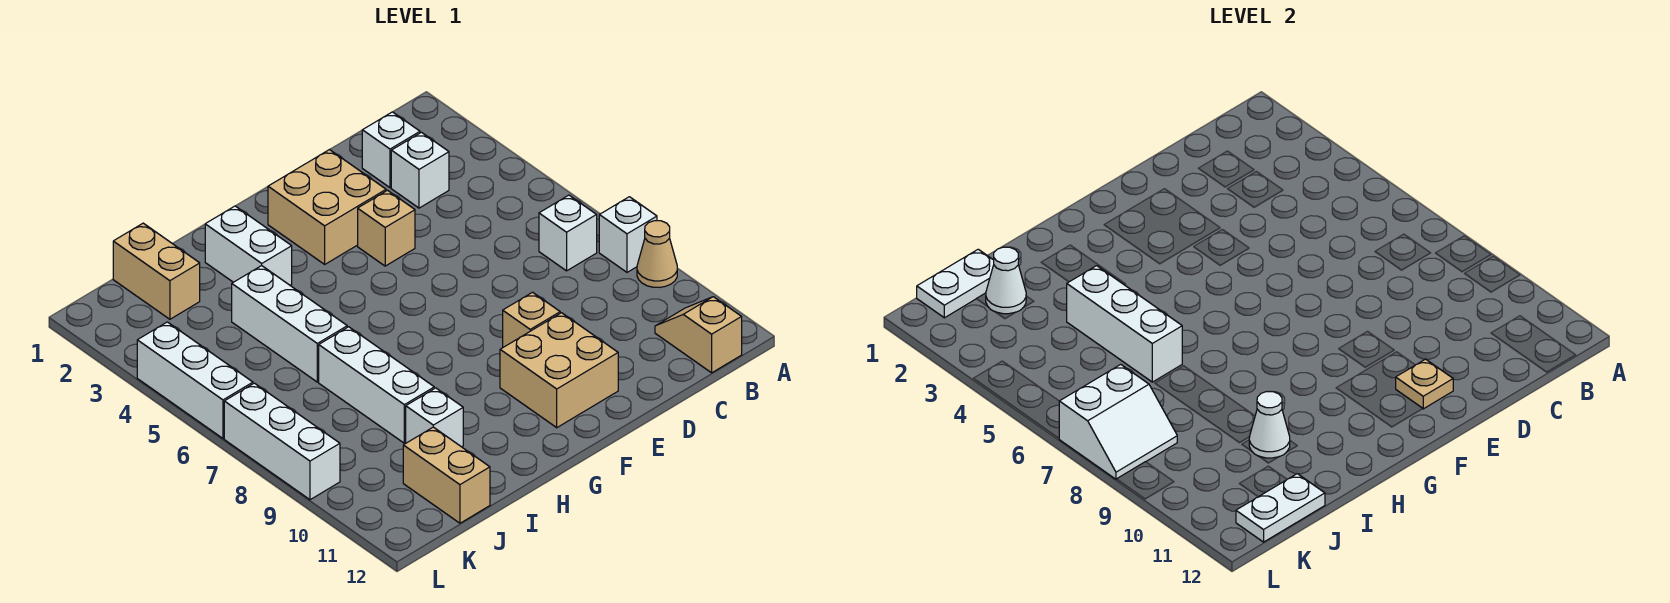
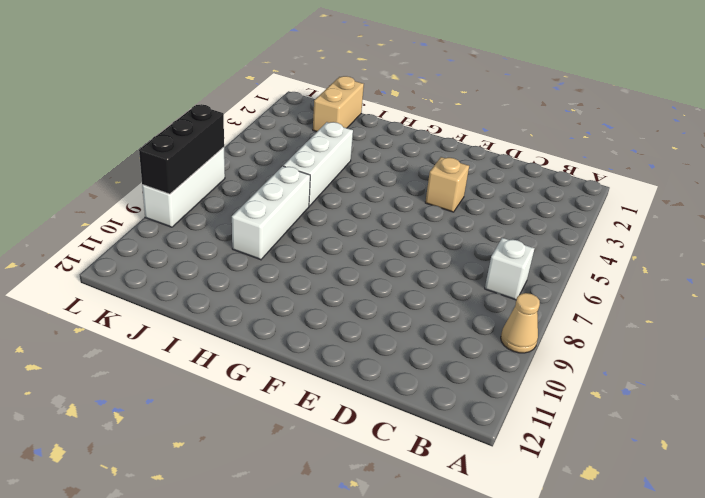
black 1x3 brick [139,104,224,194] -> white 2x2 slope [1059,364,1177,479]
none -> white 1x1 brick [599,197,657,272]
none -> tan 1x2 slope [655,297,742,373]
none -> white 1x1 brick [362,112,420,188]

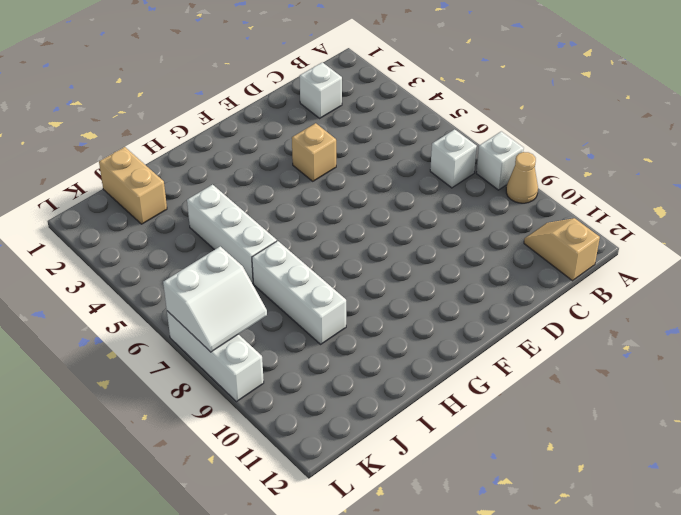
none -> white 1x1 brick [391,132,449,208]
none -> tan 2x2 brick [268,149,386,264]
none -> tan 1x1 brick [503,292,560,347]

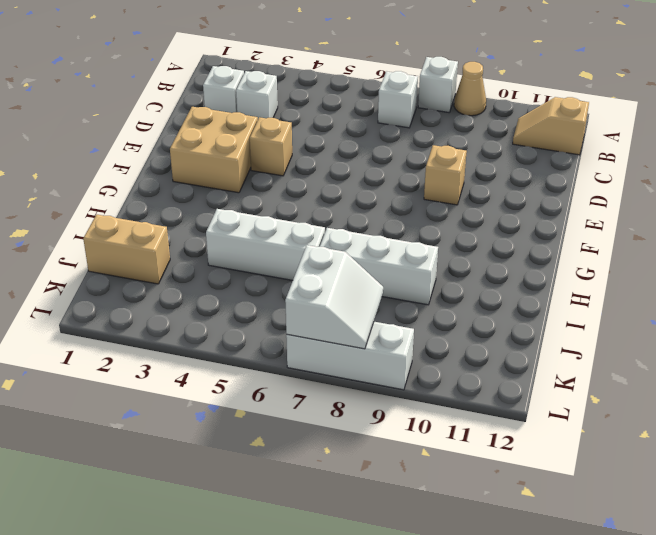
none -> tan 2x2 brick [500,313,618,428]
none -> white 1x2 brick [205,206,292,285]
none -> white 1x1 brick [406,388,463,447]

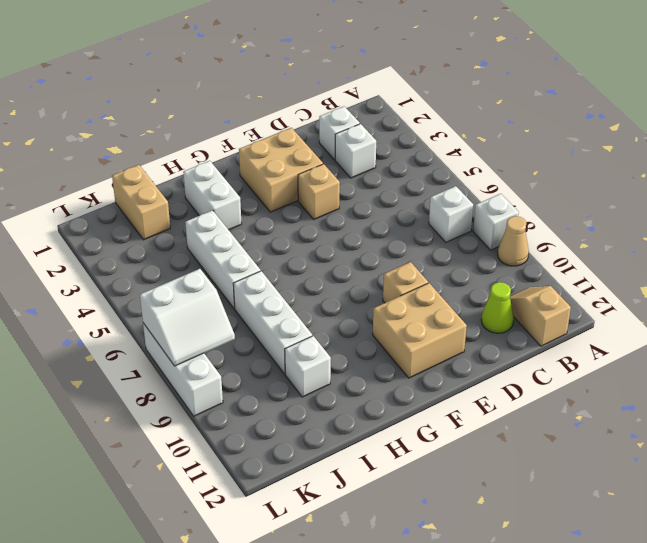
lime 1x1 cone [481,282,514,333] -> none
none -> tan 1x2 brick [403,427,490,523]
none -> white 1x3 brick [137,322,253,438]
none -> tan 1x1 plate [1396,359,1453,409]

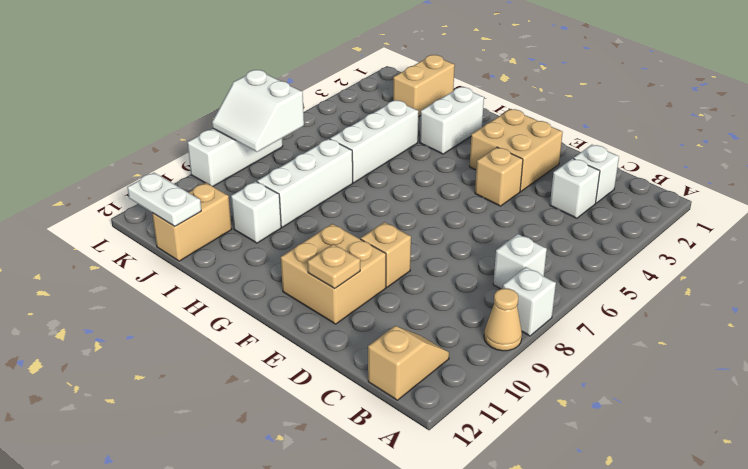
none -> white 1x3 brick [137,322,253,438]
none -> white 1x3 brick [1067,266,1182,382]
none -> white 1x1 cone [1249,392,1290,458]

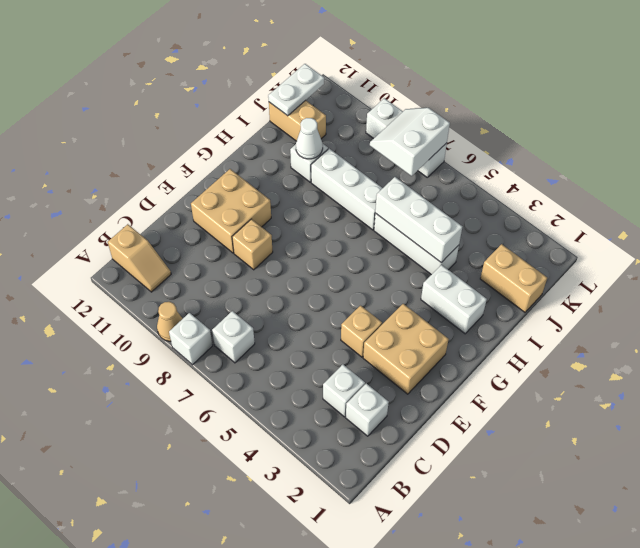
none -> white 1x3 brick [137,322,253,438]
none -> tan 1x1 plate [1396,359,1453,409]
none -> white 1x2 plate [917,249,994,318]

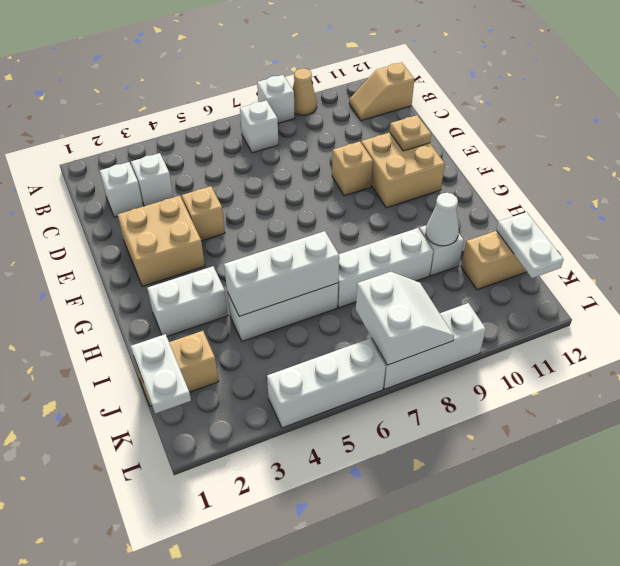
none -> white 1x1 cone [986,247,1026,314]

